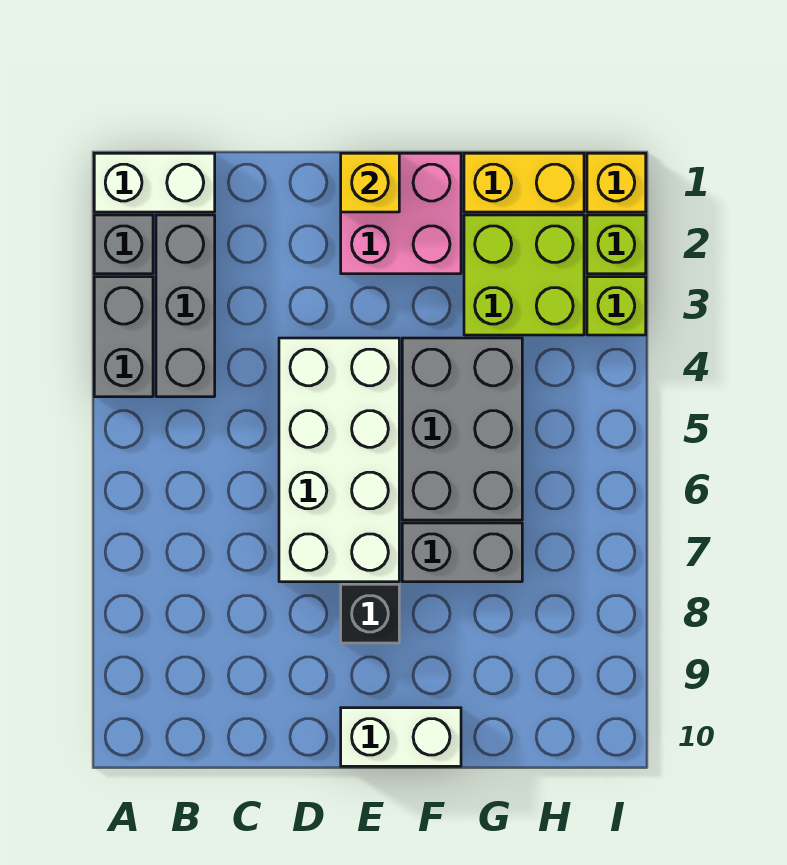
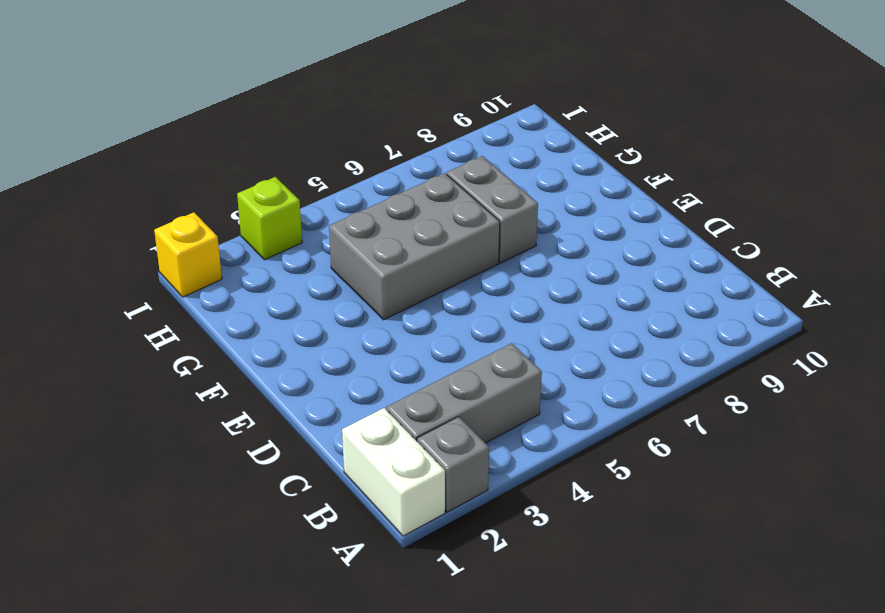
none -> grey 1x2 brick [94,277,153,397]
none -> white 2x4 brick [279,338,399,582]
none -> pink 2x2 brick [341,153,461,274]

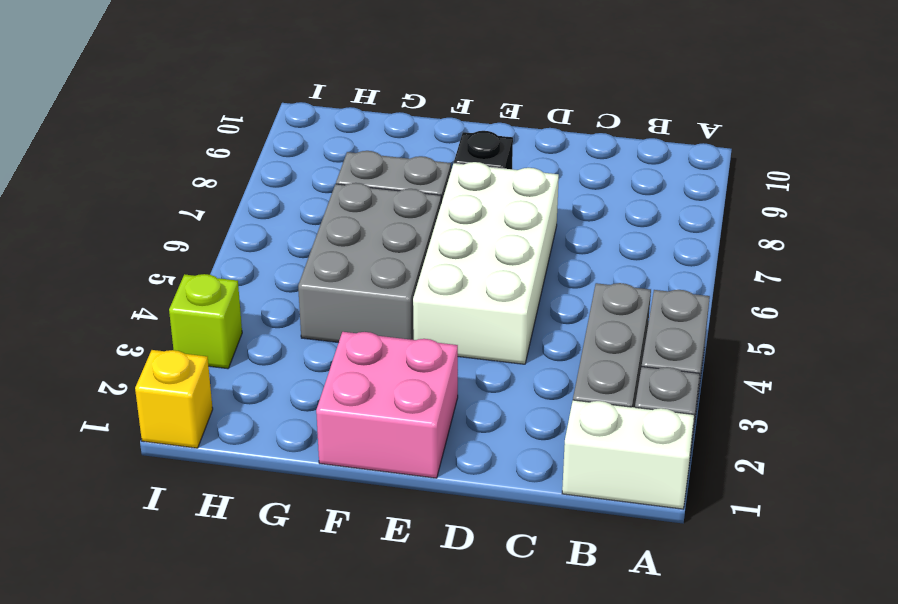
none -> white 1x2 brick [341,708,461,766]
none -> yellow 1x2 brick [464,153,584,212]
none -> lime 2x2 brick [464,215,584,335]

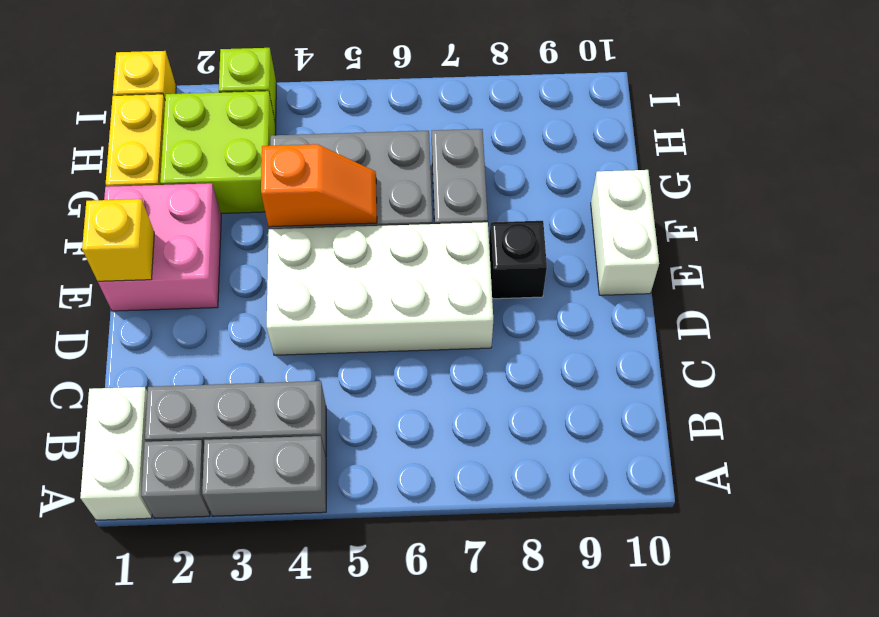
orange 1x2 slope [261,144,377,227] -> none
none -> lime 1x1 brick [587,215,646,274]

